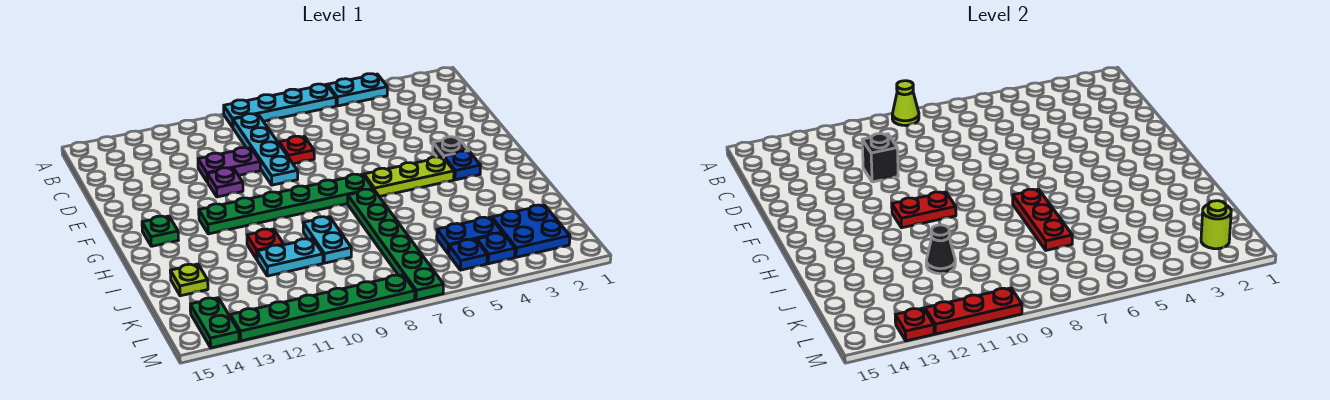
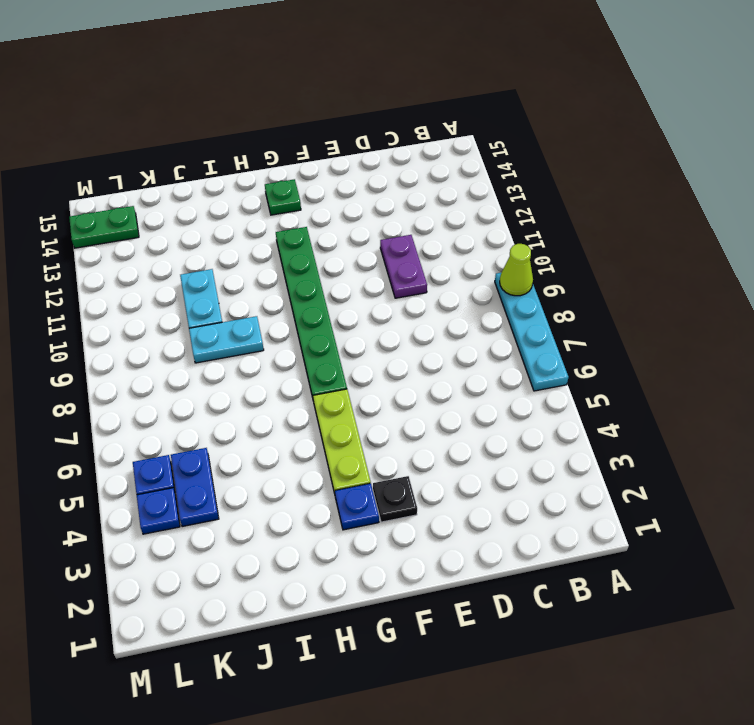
none -> cyan 1x2 plate [328,74,387,106]
none -> cyan 1x4 plate [233,114,298,185]
none -> red 1x1 plate [279,136,314,164]
none -> purple 1x1 plate [207,168,243,197]

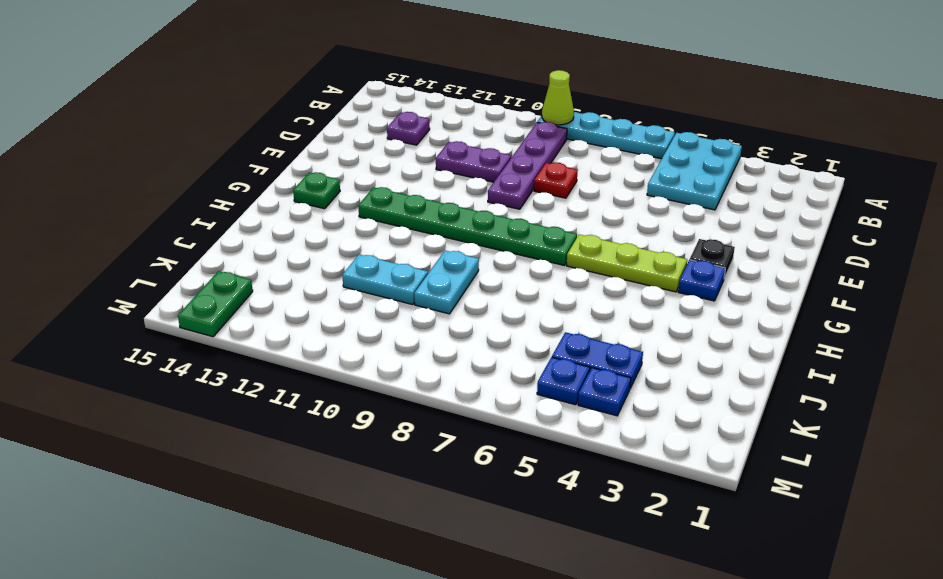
cyan 2x3 plate [647,132,742,210] -> cyan 1x2 plate [328,74,387,106]
purple 1x4 plate [488,122,567,209] -> cyan 1x4 plate [233,114,298,185]
purple 1x1 plate [387,112,430,145] -> purple 1x1 plate moved to [207,168,243,197]
none -> green 1x6 plate [348,189,443,300]
none -> red 1x1 plate [247,229,284,259]
none -> lime 1x1 plate [170,264,208,296]
none -> blue 2x2 plate [492,205,570,257]

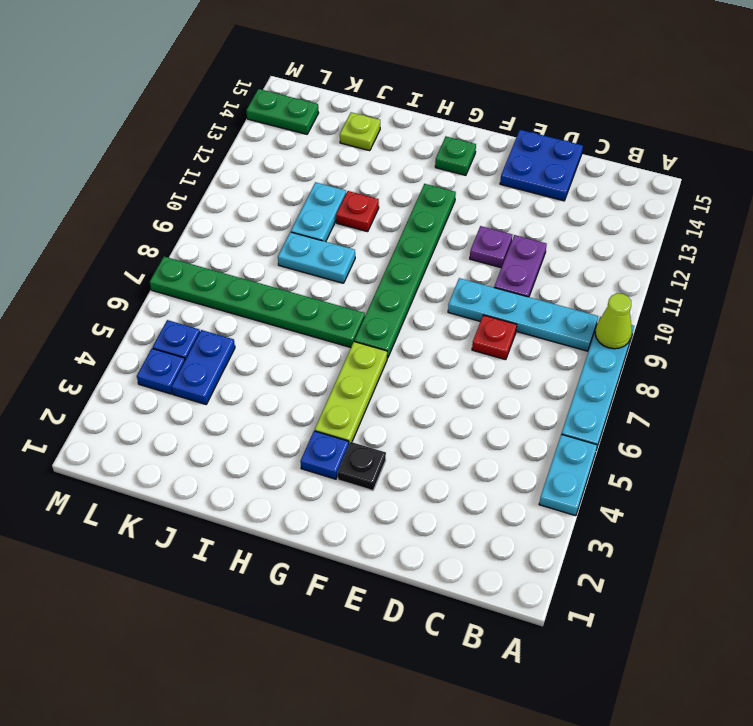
blue 2x2 plate [500,130,583,201] -> blue 2x2 plate moved to [492,205,570,257]
none -> green 1x6 plate [230,275,415,341]
none -> black 1x1 brick [862,134,898,182]
none -> red 1x2 plate [892,192,956,228]
none -> red 1x3 plate [1013,189,1072,250]

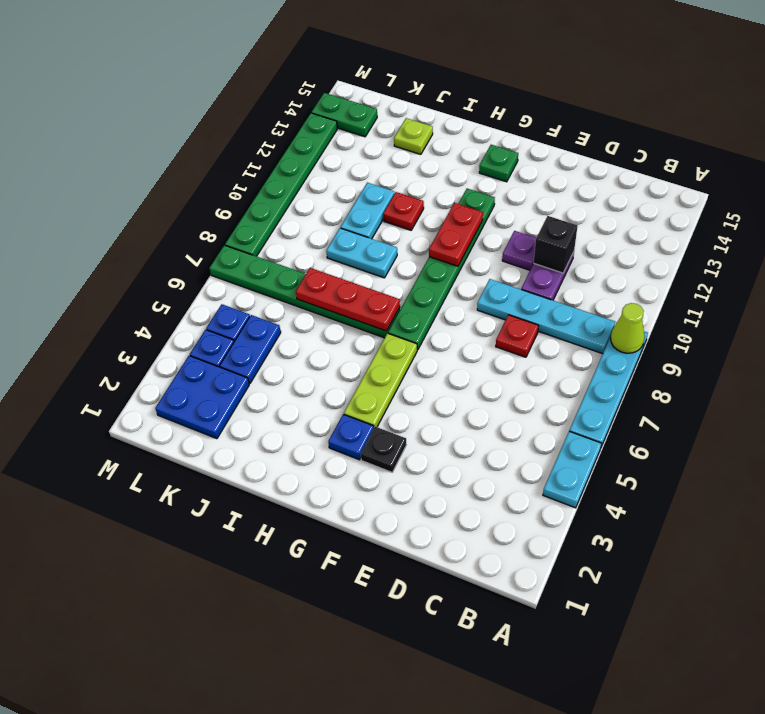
none -> black 1x1 cone [926,225,955,274]
none -> lime 1x1 round brick [1201,201,1231,249]
none -> red 1x3 plate [925,288,1022,334]
none -> red 1x1 plate [895,308,934,341]

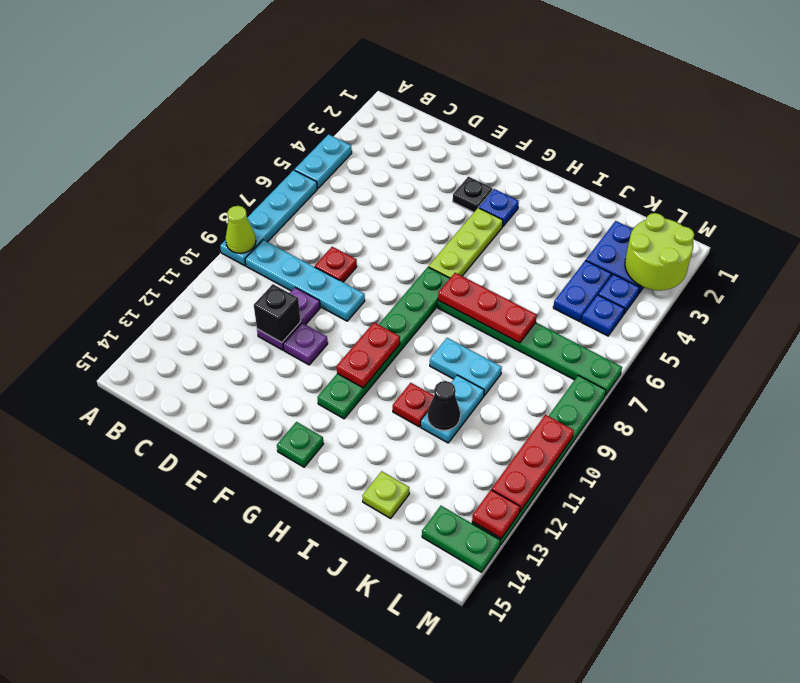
lime 2x2 round brick [625,213,694,290] -> lime 1x1 round brick [1201,201,1231,249]

